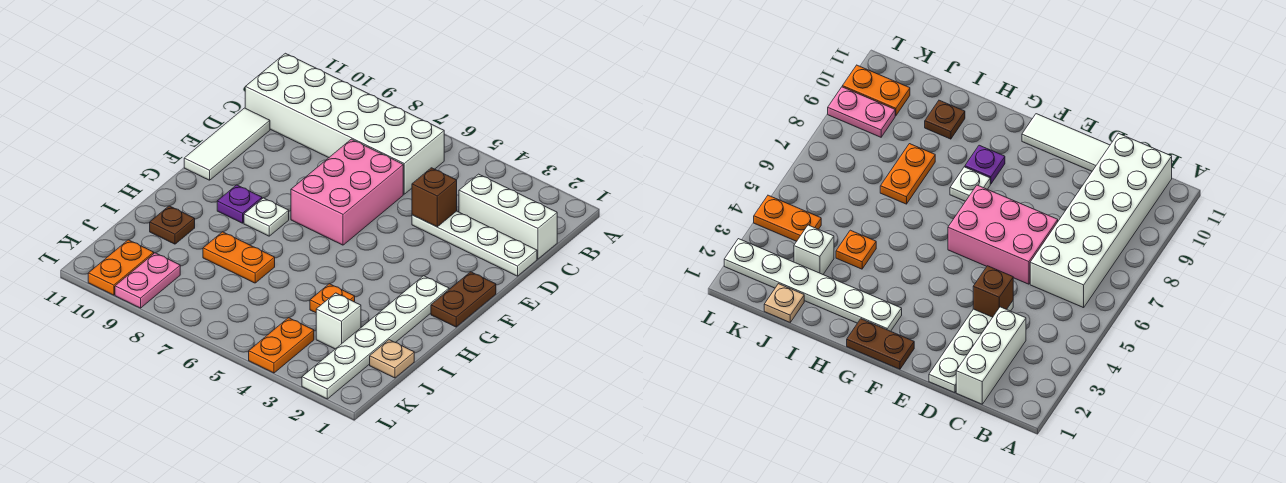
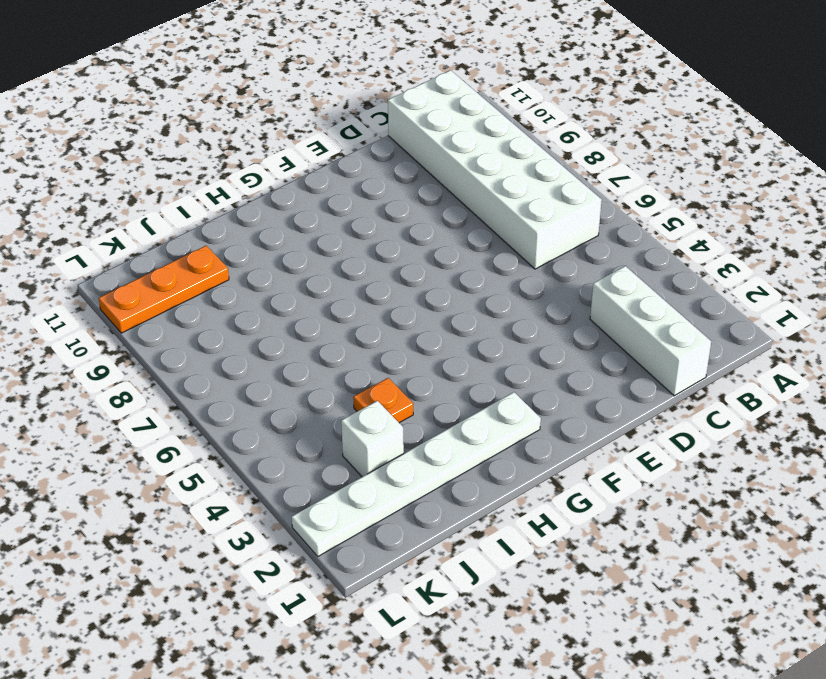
orange 1x3 plate [99,246,229,333] -> orange 1x2 plate [88,240,154,295]
none -> white 1x4 plate [412,211,537,276]
none -> pink 2x3 brick [291,139,403,245]
none -> white 1x3 tile [184,108,270,180]

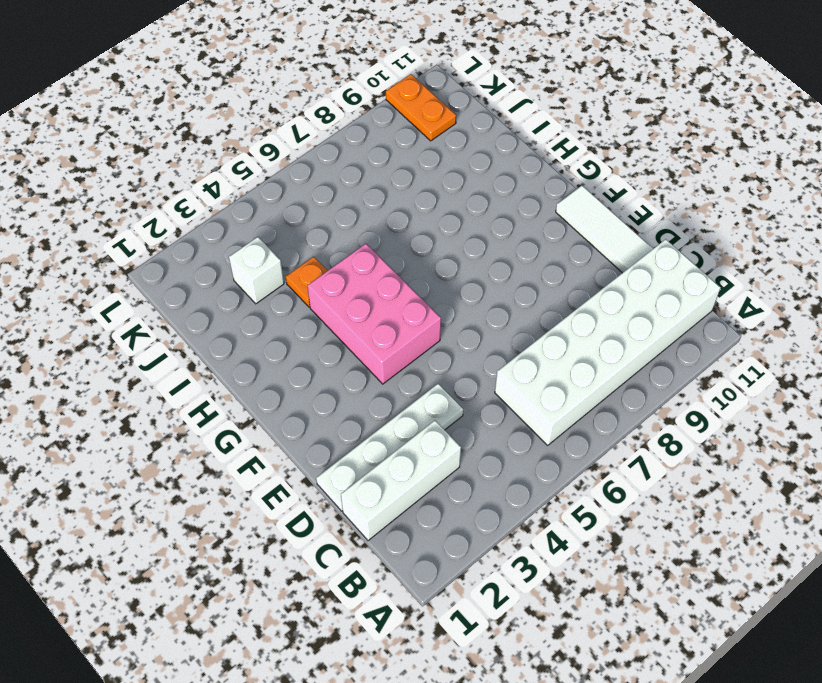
pink 2x3 brick [308,244,441,384] -> pink 2x3 brick moved to [291,139,403,245]
none -> brown 1x2 plate [431,272,496,327]
none -> white 1x6 plate [302,276,449,399]
none -> white 1x1 plate [244,198,289,236]

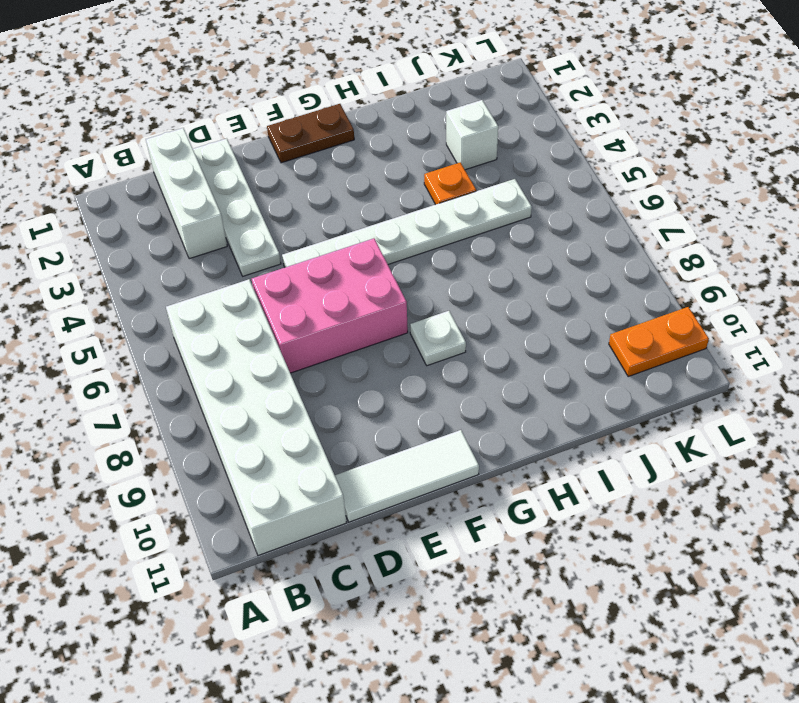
white 1x6 plate [282,179,532,267] -> white 1x6 plate moved to [302,276,449,399]
none -> purple 1x1 plate [217,185,262,223]
none -> orange 1x2 plate [203,232,275,283]
none -> brown 1x1 plate [150,206,195,244]

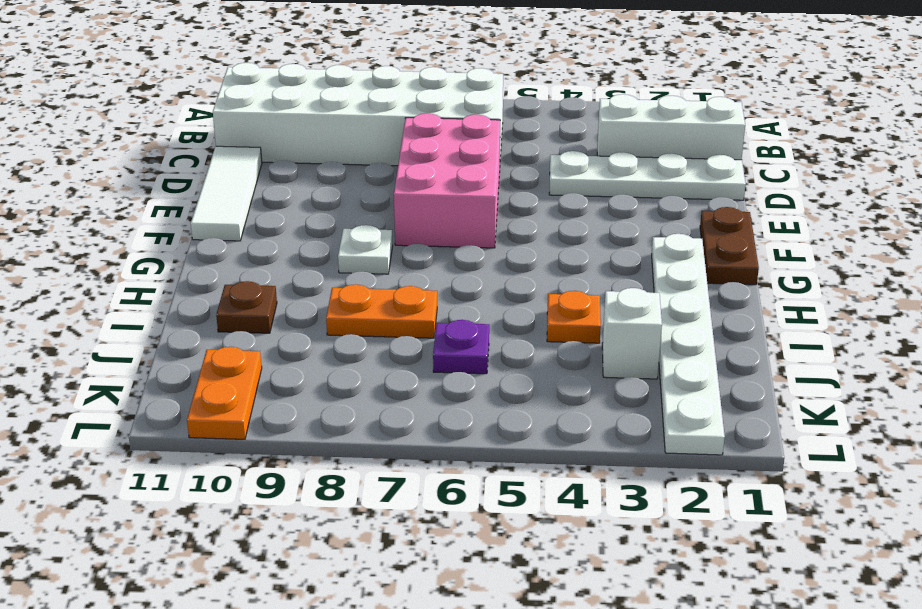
purple 1x1 plate [433,320,489,374] -> purple 1x1 plate moved to [217,185,262,223]
none -> tan 1x1 plate [370,340,414,378]
none -> orange 1x2 plate [249,318,314,373]
none -> pink 1x2 plate [115,253,180,308]

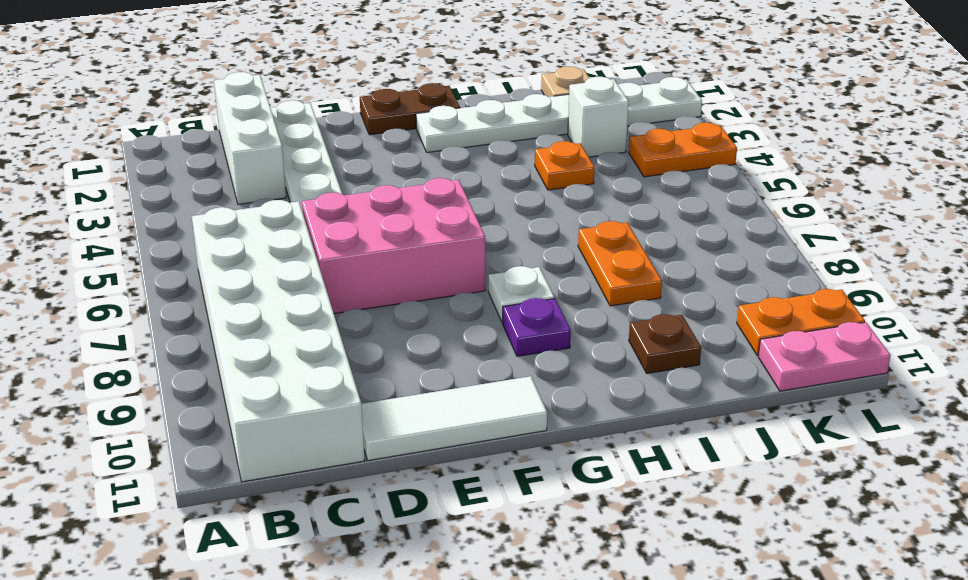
pink 1x2 plate [758,322,891,391] -> pink 1x2 plate moved to [115,253,180,308]
none -> brown 1x1 brick [412,168,457,227]

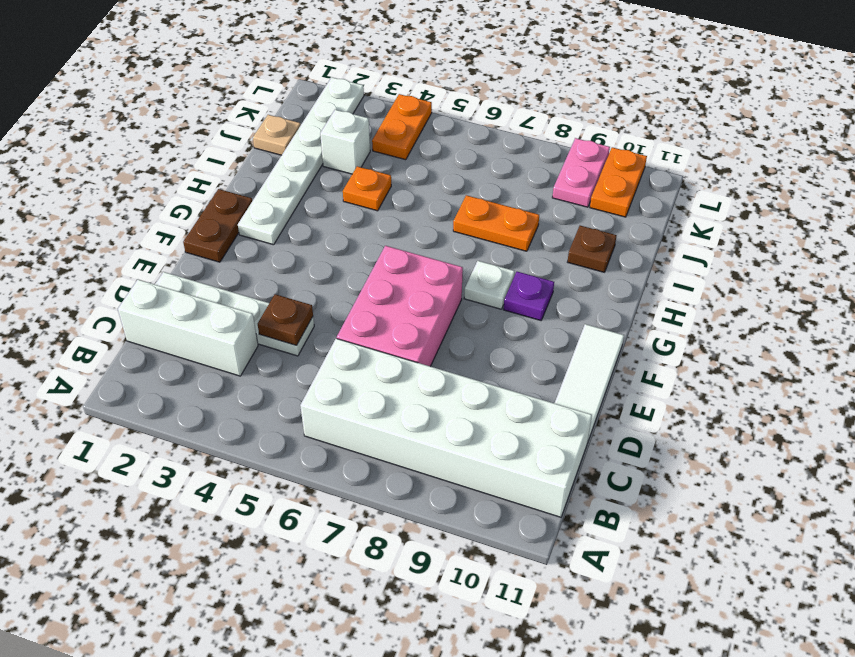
brown 1x1 plate [258,294,313,345] -> brown 1x1 brick [412,168,457,227]

